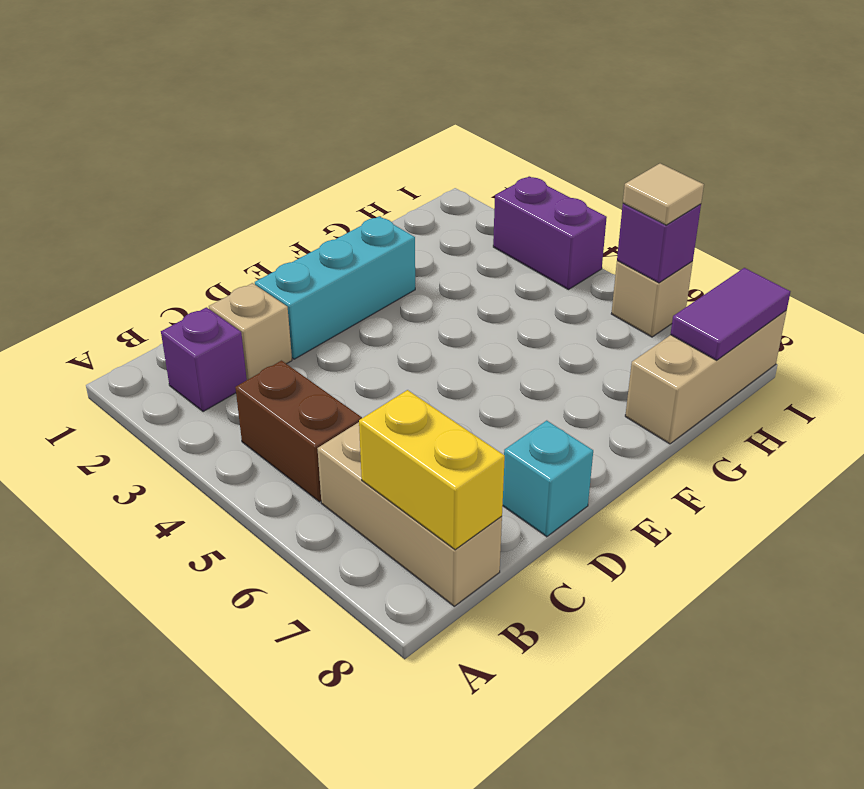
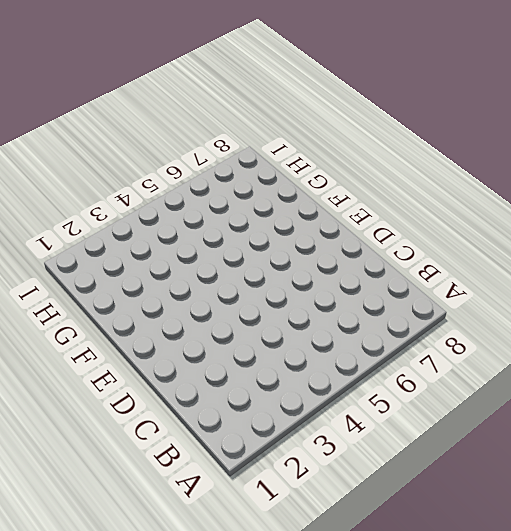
none -> purple 1x1 brick [161,307,247,412]
none -> brown 1x2 brick [235,361,362,502]
none -> tan 1x3 brick [317,422,502,606]

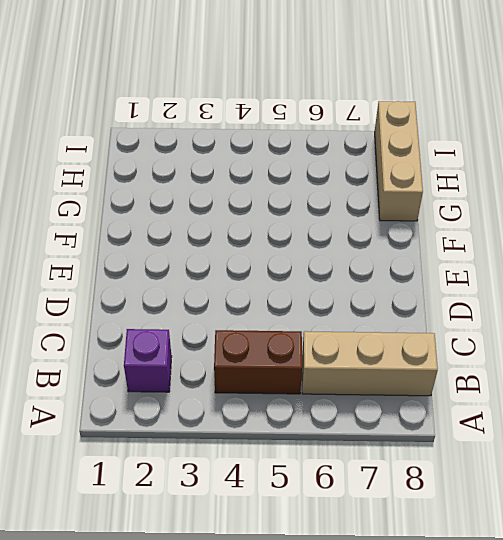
none -> tan 1x1 brick [209,283,292,380]
none -> cyan 1x3 brick [255,216,415,359]
none -> cyan 1x1 brick [503,421,593,537]

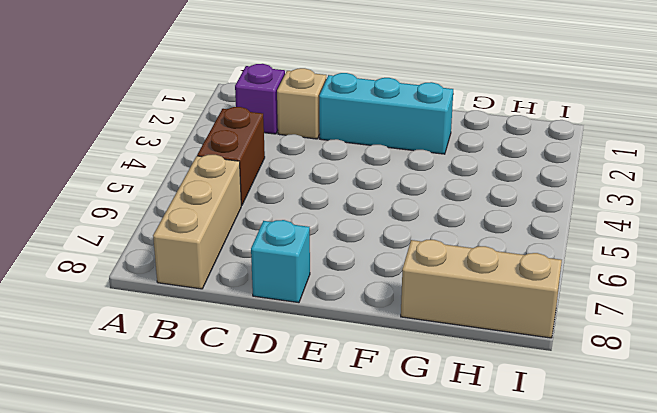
none -> purple 1x2 brick [493,176,607,290]
none -> tan 1x1 brick [611,261,693,337]
none -> yellow 1x2 brick [359,390,505,550]

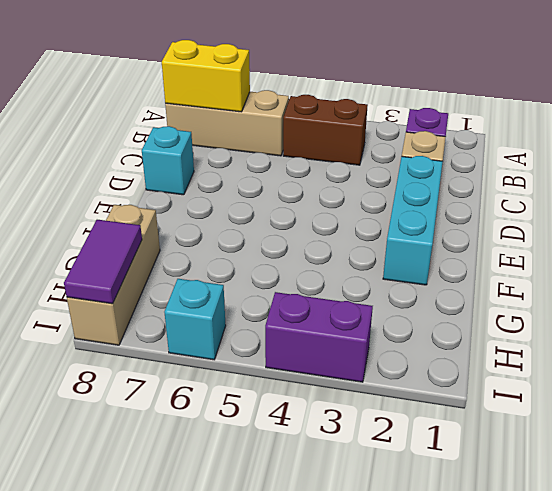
cyan 1x1 brick [164,279,226,360] -> tan 1x1 brick [611,261,693,337]
none -> purple 1x1 brick [617,203,701,283]
none -> tan 1x1 tile [623,163,704,225]

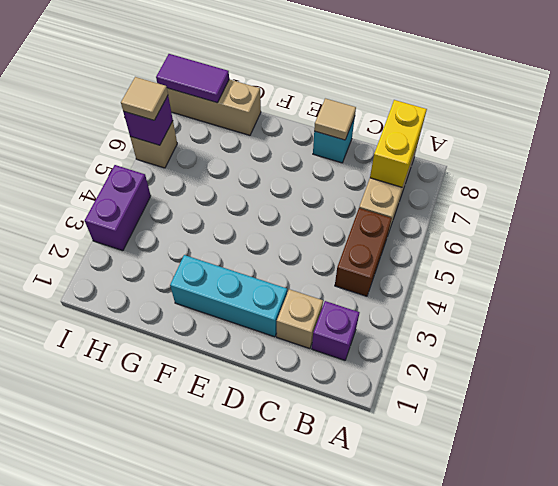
tan 1x1 tile [314,98,356,140] -> none

